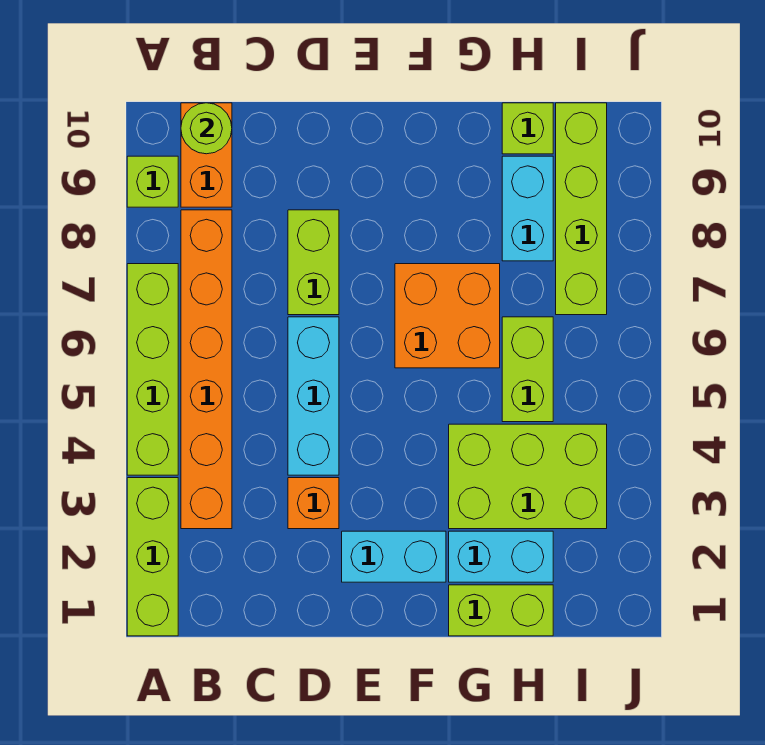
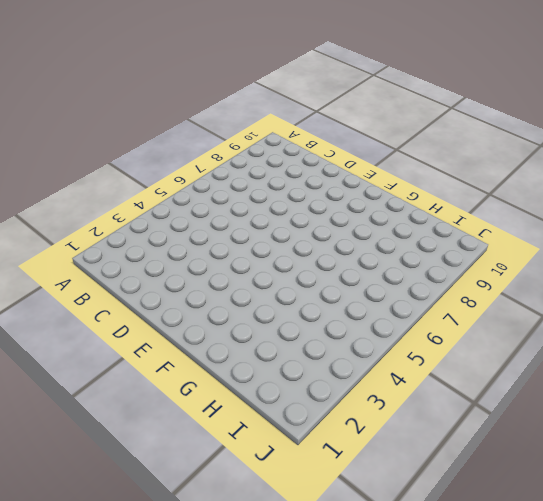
none -> lime 1x3 brick [127,478,178,636]
none -> lime 1x4 brick [127,264,178,475]
none -> lime 1x1 brick [127,156,178,207]

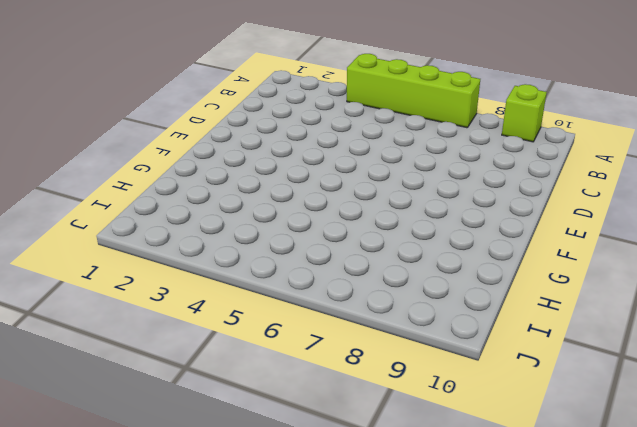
none -> lime 1x3 brick [127,478,178,636]
none -> orange 1x6 brick [181,210,232,529]
none -> orange 1x2 brick [181,103,232,207]

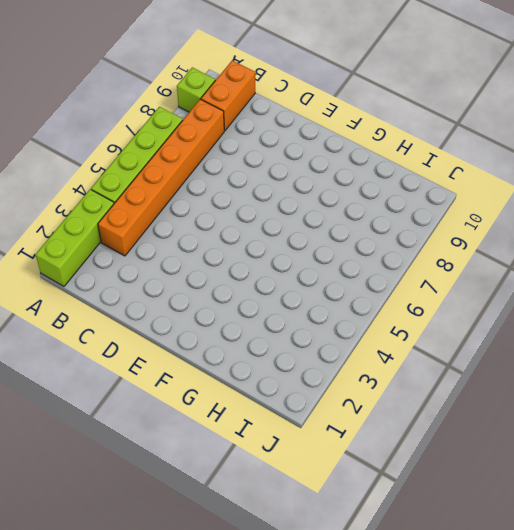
none -> orange 1x1 brick [288,478,339,529]
none -> cyan 1x3 brick [288,317,339,475]
none -> lime 1x2 brick [288,210,339,315]

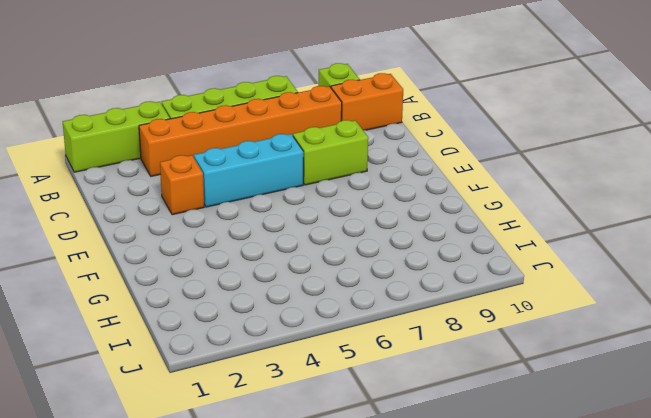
none -> cyan 1x2 brick [342,531,446,582]
none -> orange 2x2 brick [395,264,500,368]
none -> lime 1x2 brick [449,585,553,636]

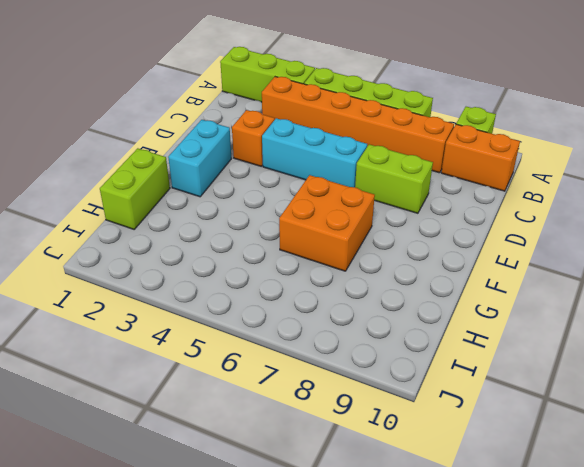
none -> cyan 1x2 brick [449,531,553,582]
none -> lime 2x3 brick [449,424,607,529]
none -> lime 1x2 brick [502,317,553,422]

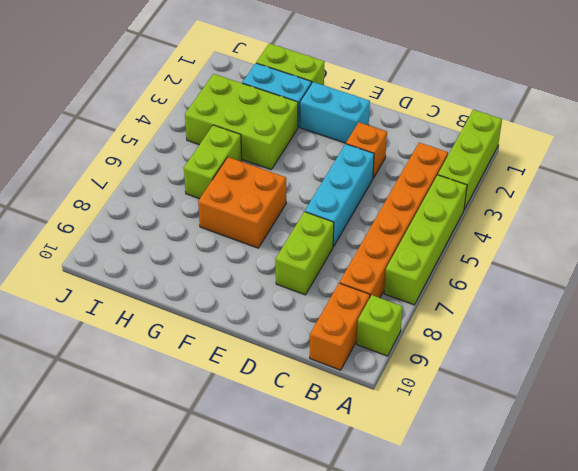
none -> cyan 1x2 brick [502,156,553,261]
none -> lime 1x1 brick [502,103,553,154]
none -> lime 1x4 brick [556,103,607,315]

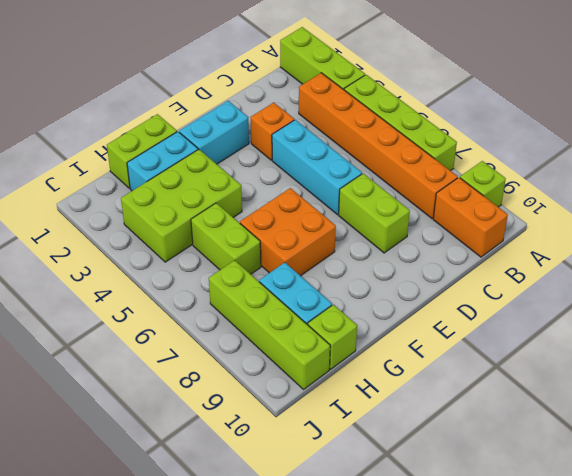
none -> lime 1x1 round brick [181,103,232,154]

